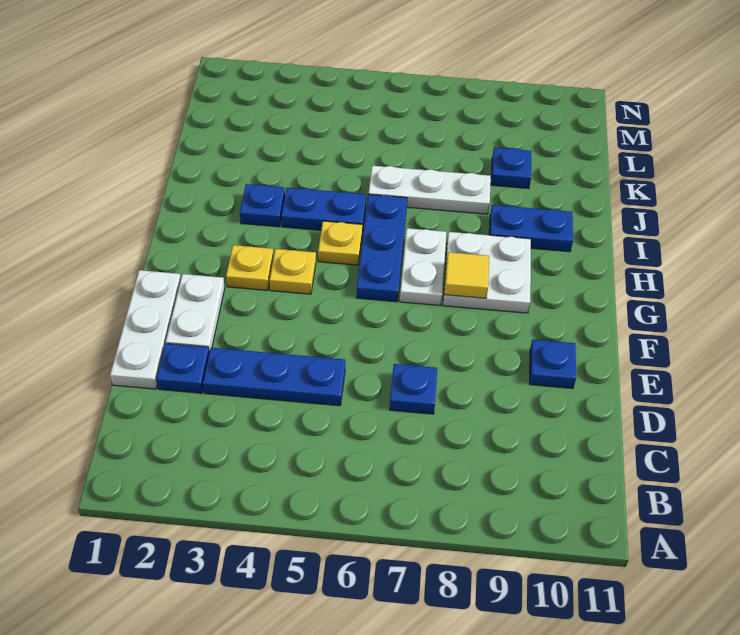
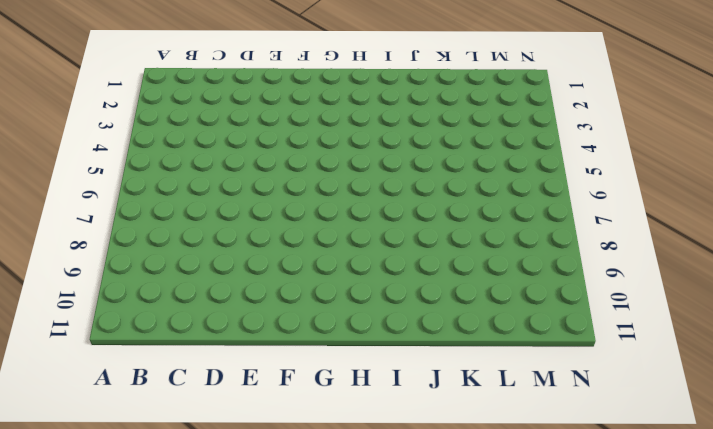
none -> white 1x3 plate [110,270,181,389]
none -> blue 1x1 plate [156,343,209,393]
none -> blue 1x3 plate [203,348,345,406]

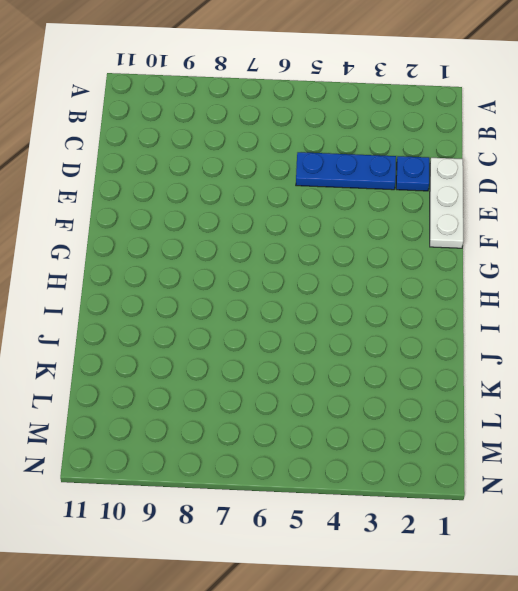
none -> blue 1x1 plate [389,364,437,414]
none -> white 1x2 plate [166,274,225,352]
none -> blue 1x1 plate [530,340,576,388]

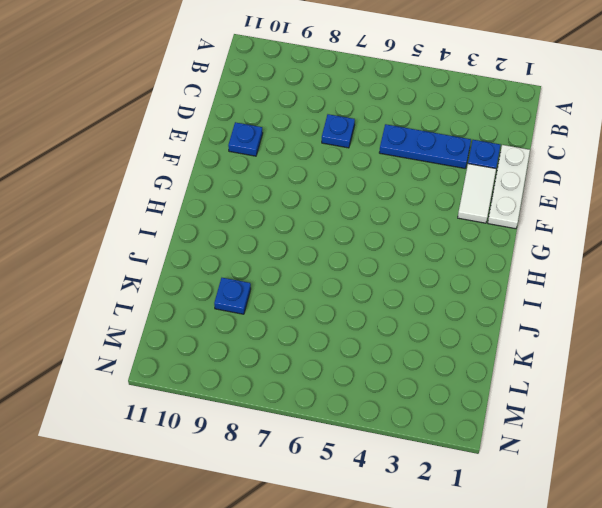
white 1x2 tile [458,164,496,223] -> white 1x2 plate [166,274,225,352]
none -> yellow 1x1 plate [226,245,274,290]
none -> yellow 1x1 plate [269,249,316,294]
none -> blue 1x3 plate [356,194,407,302]

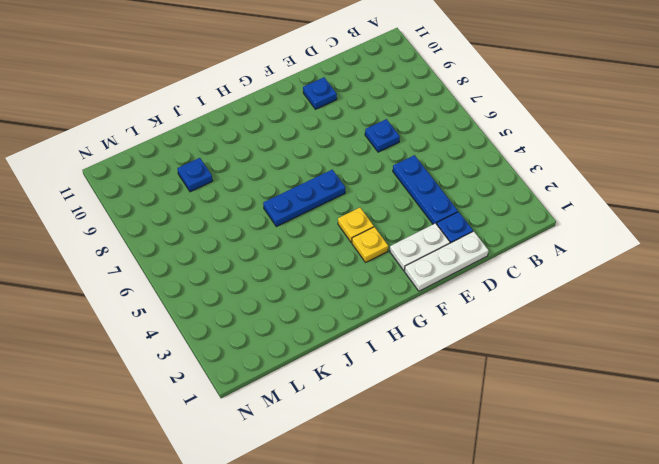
none -> white 1x2 plate [400,228,446,306]
none -> white 2x2 plate [443,232,531,313]
none -> yellow 1x1 plate [318,221,363,265]

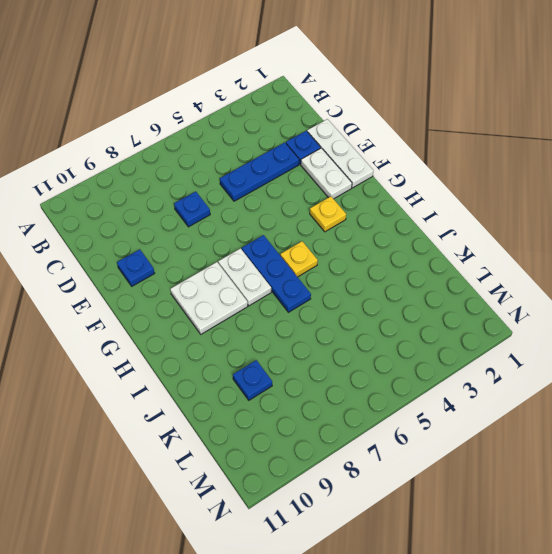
none -> yellow 1x1 plate [269,249,316,294]
none -> blue 1x1 plate [240,184,285,227]
none -> blue 1x2 plate [281,188,366,233]

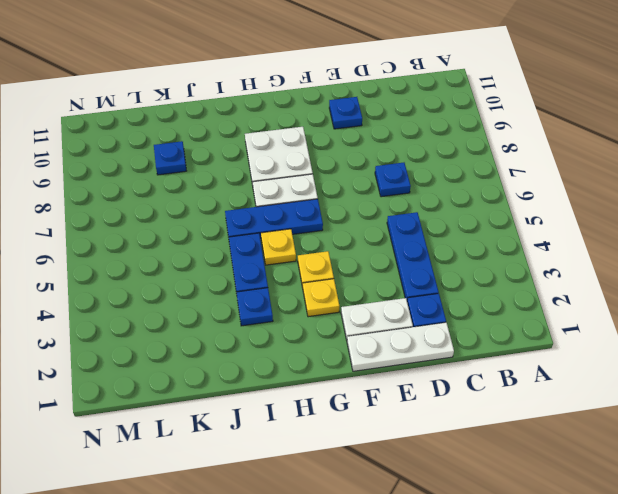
none -> blue 1x2 plate [489,205,573,252]
none -> white 1x3 plate [369,166,491,214]
none -> yellow 1x1 tile [444,252,489,298]

